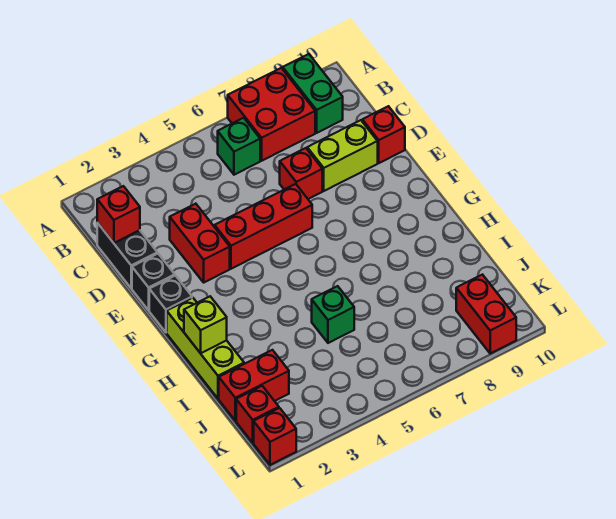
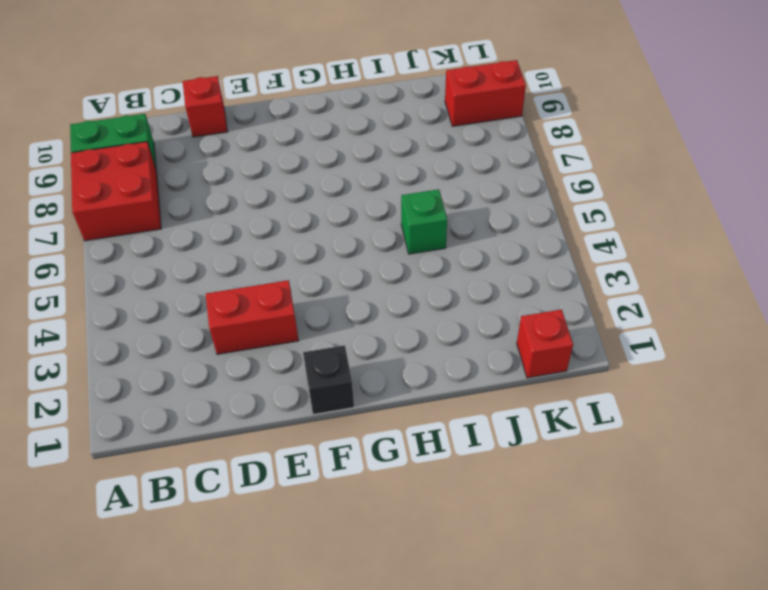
none -> green 1x1 brick [218,118,260,175]
none -> black 1x2 brick [97,223,157,288]
none -> red 1x1 brick [280,148,322,199]

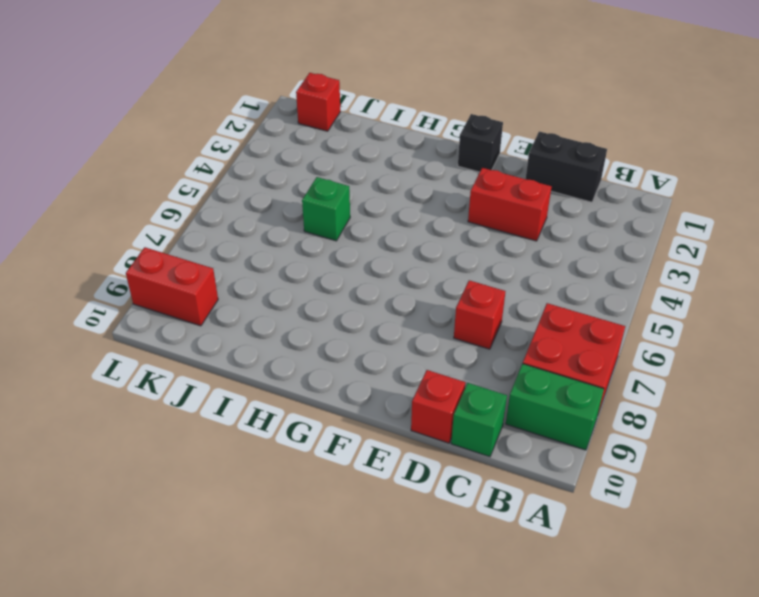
green 1x1 brick [451,383,507,457] -> green 1x1 brick moved to [218,118,260,175]
none -> lime 1x2 brick [307,120,378,191]
none -> black 1x1 brick [132,254,175,310]
none -> red 1x3 brick [215,184,312,269]

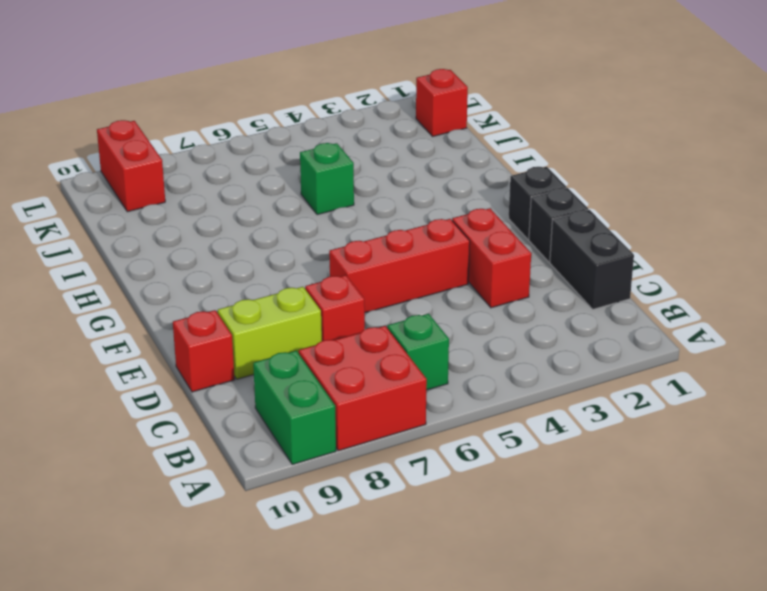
none -> lime 1x3 brick [167,298,244,399]
none -> red 1x2 brick [219,350,289,421]
none -> red 1x1 brick [254,408,296,465]

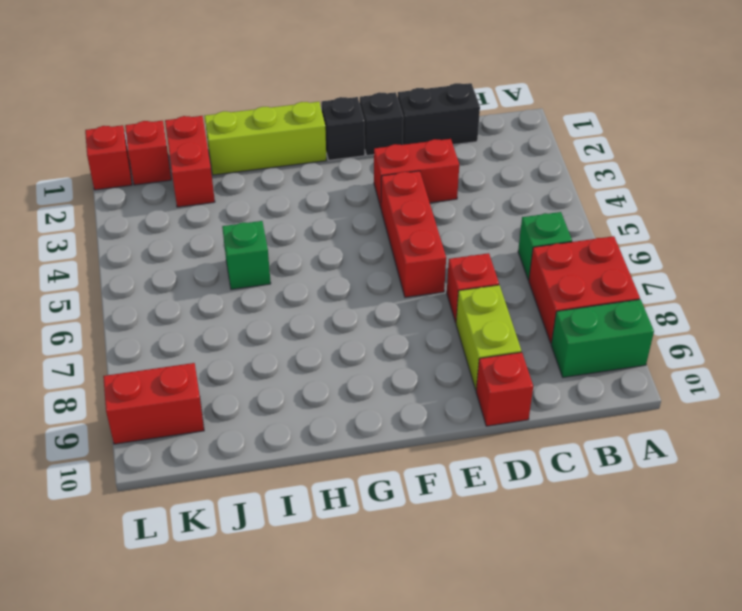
none -> red 1x1 brick [97,186,140,243]
none -> lime 1x1 brick [184,297,227,353]

